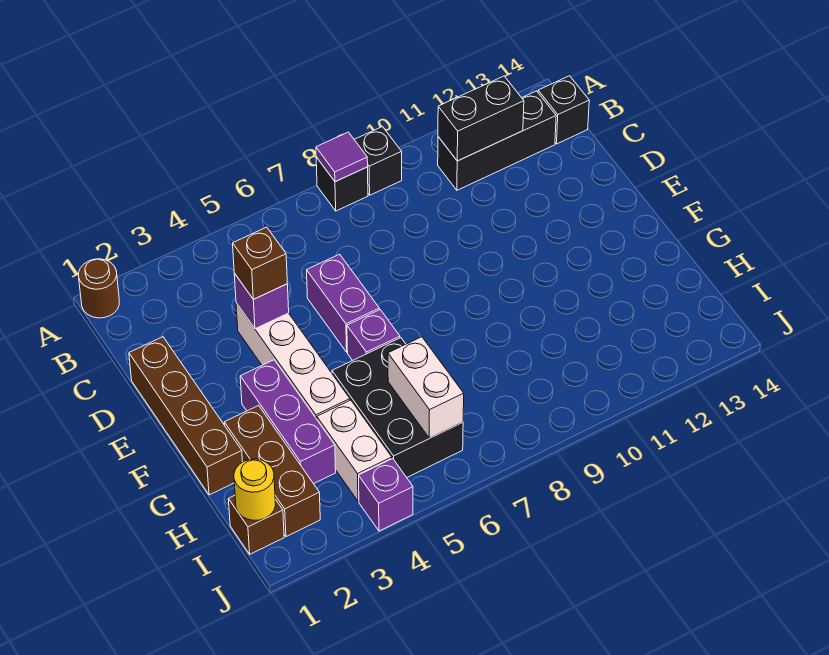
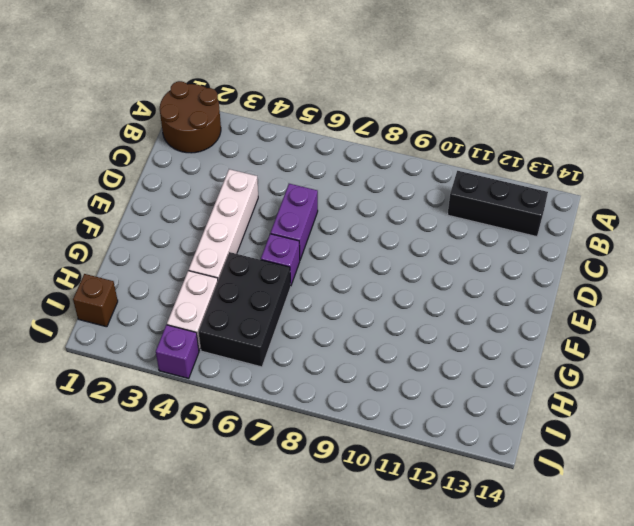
brown 2x2 round brick [160,81,221,153] -> brown 1x1 round brick [79,259,119,318]
none -> black 1x1 brick [316,157,368,211]
none -> black 1x1 brick [354,127,402,195]
none -> black 1x1 brick [538,76,589,144]

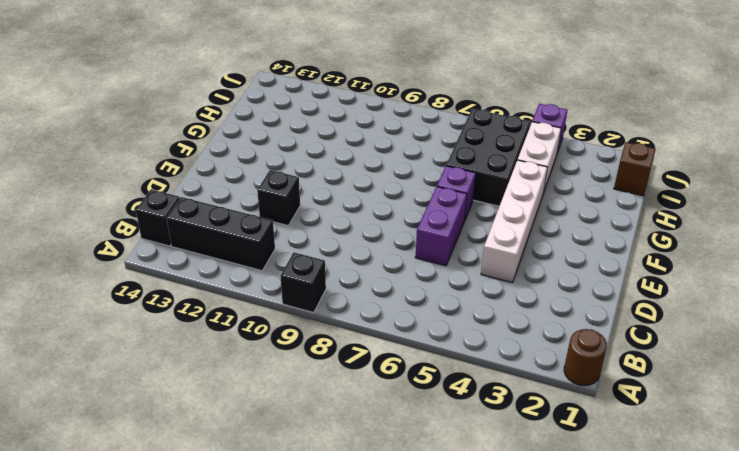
black 1x1 brick [257,170,300,226] -> black 1x1 brick moved to [316,157,368,211]
none -> brown 1x4 brick [129,337,243,495]
none -> purple 1x3 brick [240,360,336,484]
none -> brown 1x3 brick [224,406,320,537]

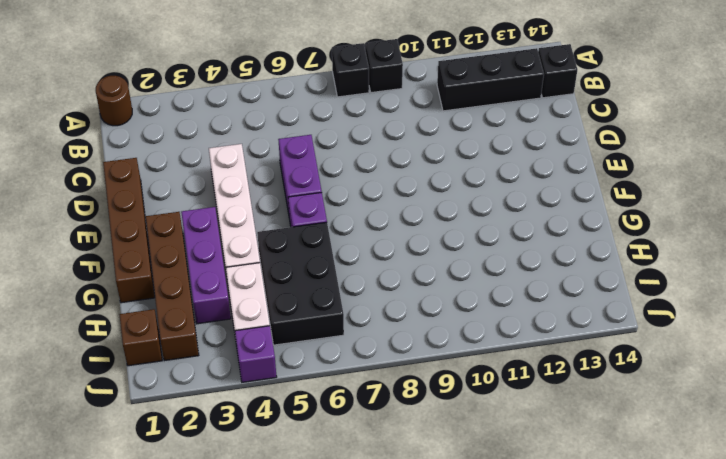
brown 1x4 brick [145,212,199,361] -> brown 1x3 brick [224,406,320,537]
none -> purple 1x1 tile [316,132,368,182]
none -> black 1x2 brick [438,76,524,161]
none -> purple 1x1 brick [234,273,289,329]

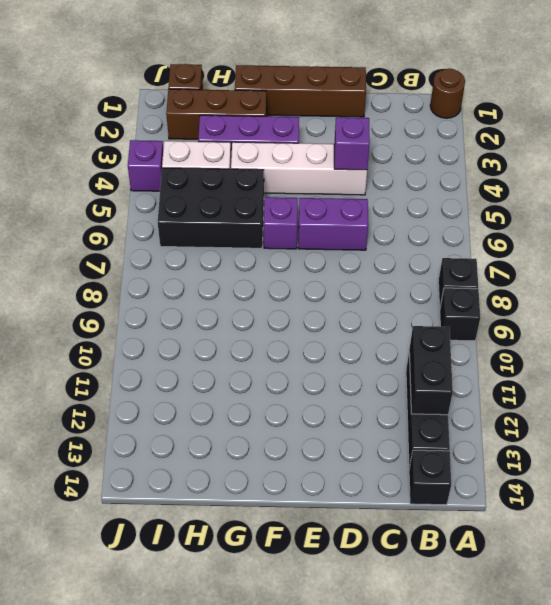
none -> purple 1x1 tile [316,132,368,182]
none -> white 1x2 brick [388,337,464,438]
none -> yellow 1x1 round brick [234,459,276,520]

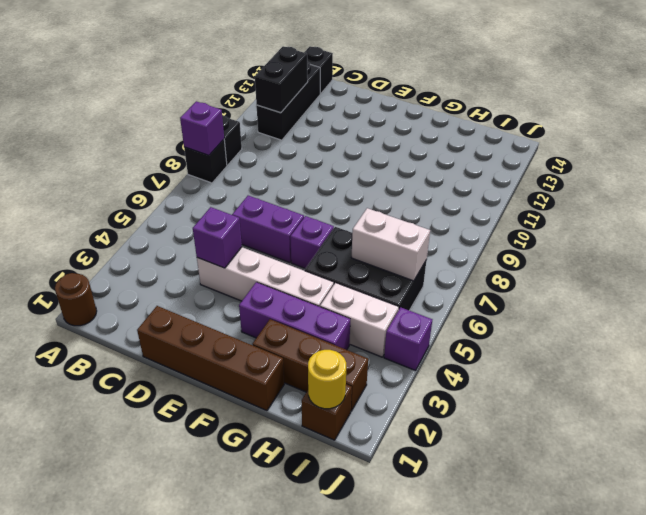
purple 1x1 brick [180,101,224,155] -> purple 1x1 tile [316,132,368,182]
none -> brown 1x1 brick [233,227,287,299]

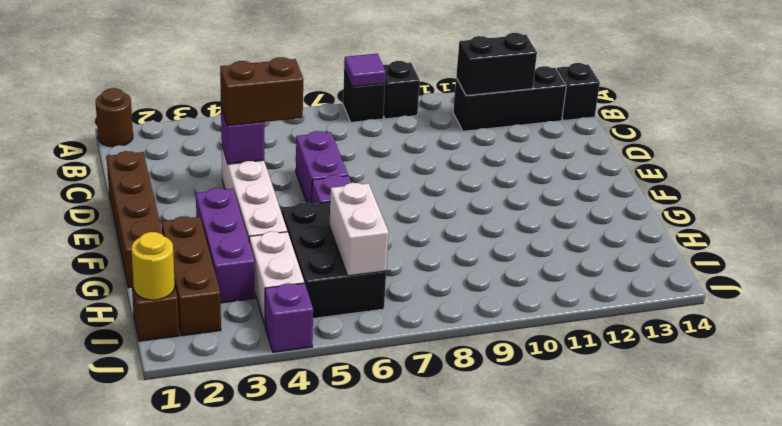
brown 1x2 brick [220,57,303,126] -> brown 1x1 brick [233,227,287,299]

